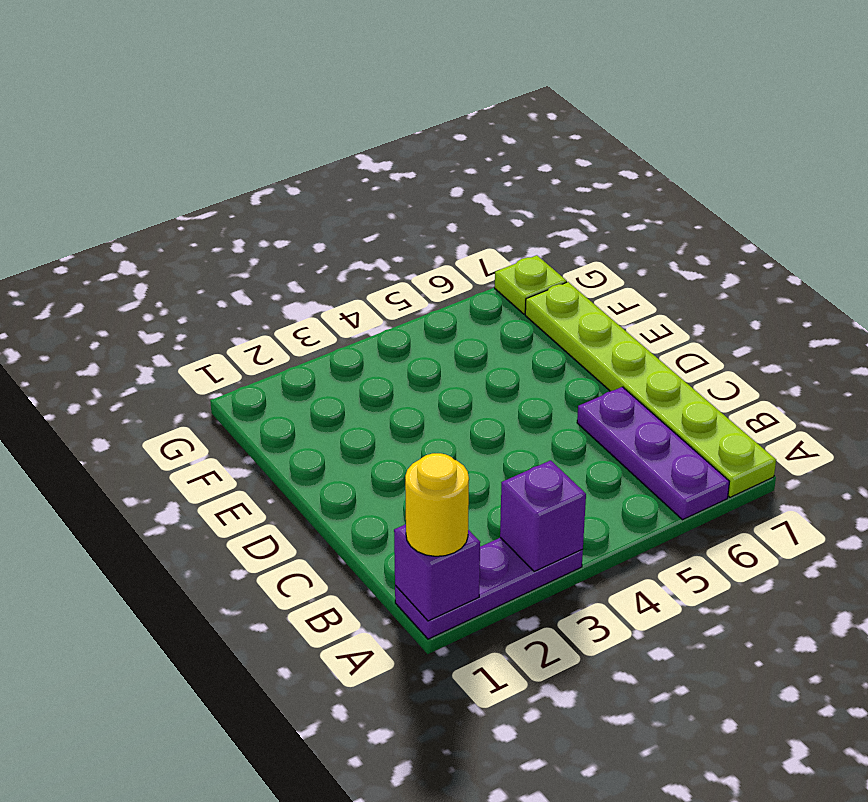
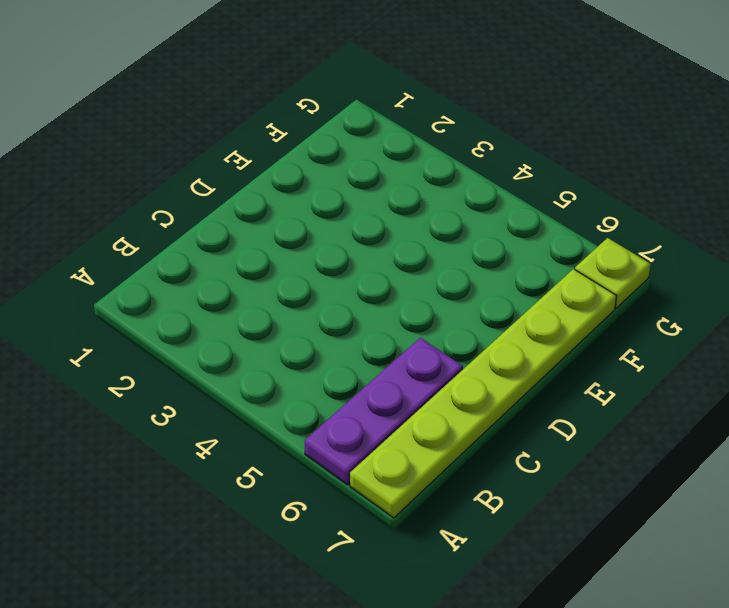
none -> purple 1x3 plate [395,538,583,639]
none -> purple 1x1 brick [394,524,480,621]

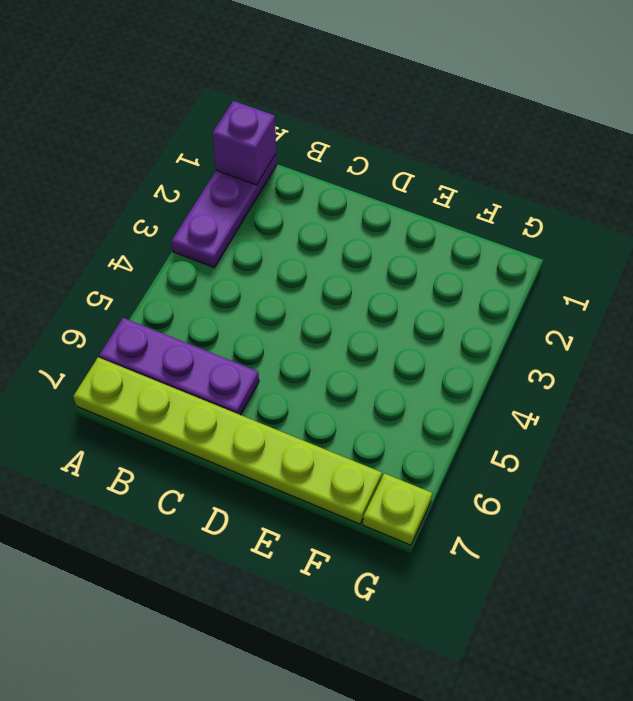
none -> purple 1x1 brick [500,460,586,572]
none -> yellow 1x1 round brick [405,453,469,556]

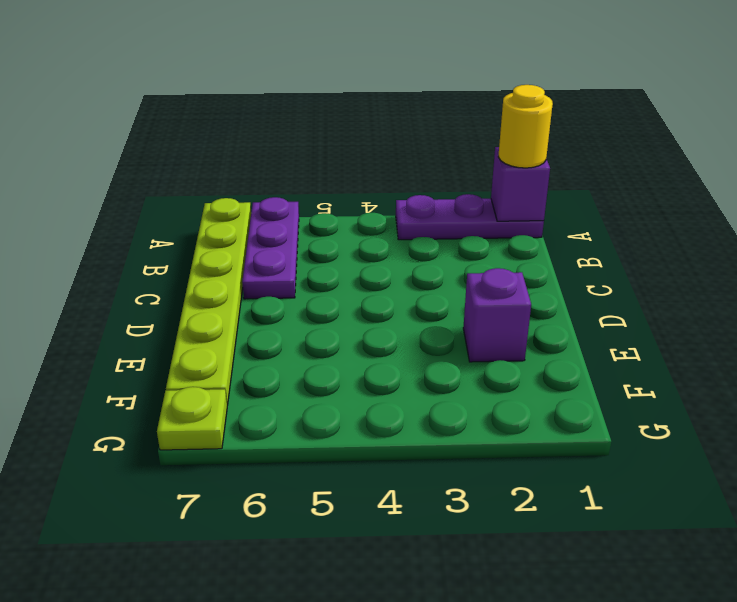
purple 1x1 brick [463,268,531,362] -> purple 1x1 brick moved to [500,460,586,572]

